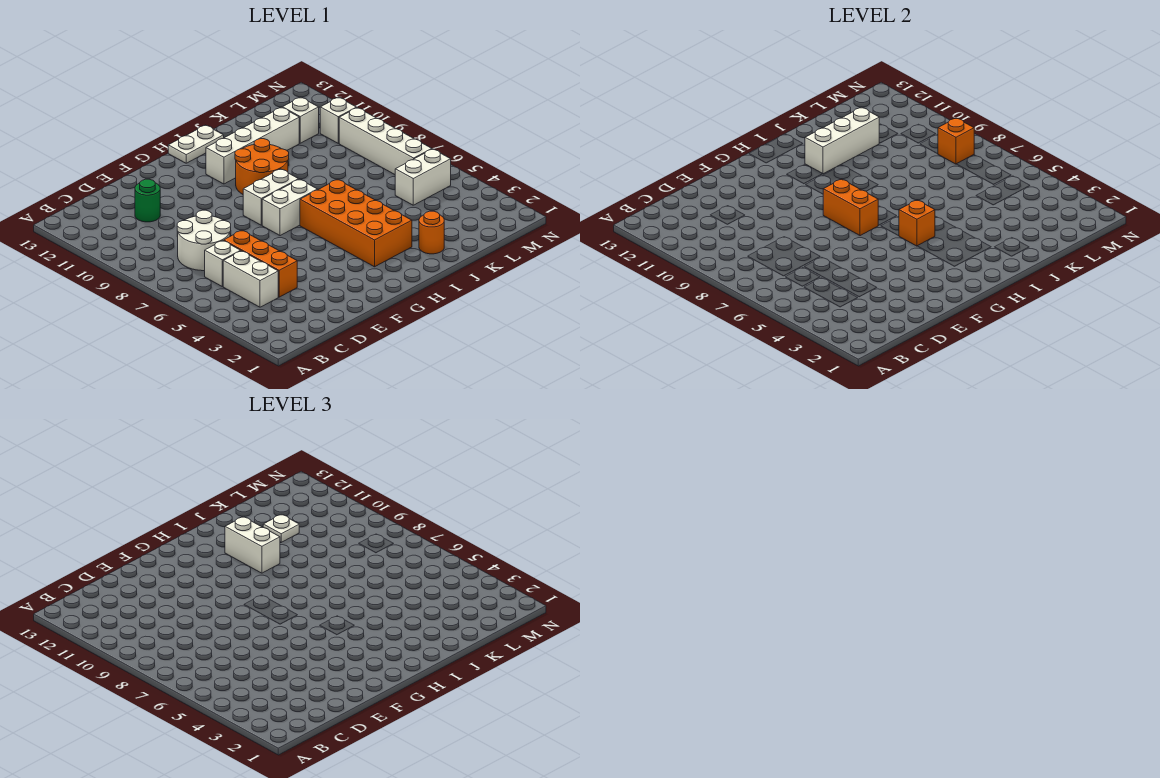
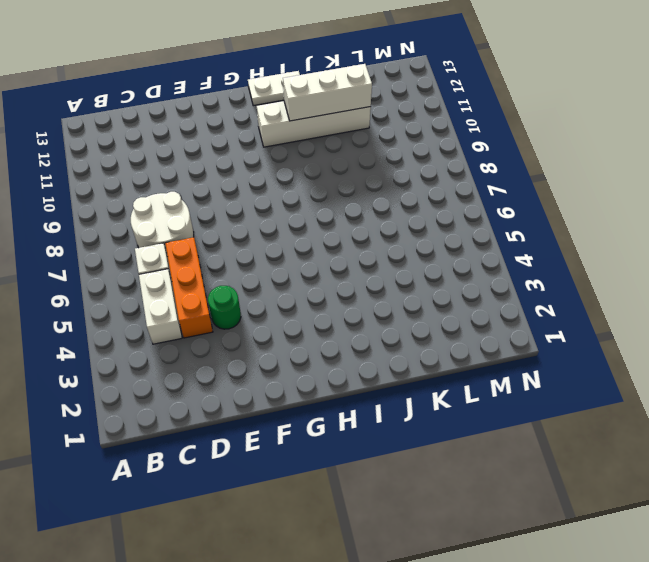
green 1x1 round brick [208,286,241,329] -> green 1x1 round brick moved to [135,179,160,222]
none -> white 1x2 brick [262,179,317,236]
none -> white 1x2 brick [243,169,299,225]
none -> orange 2x4 brick [300,180,412,267]

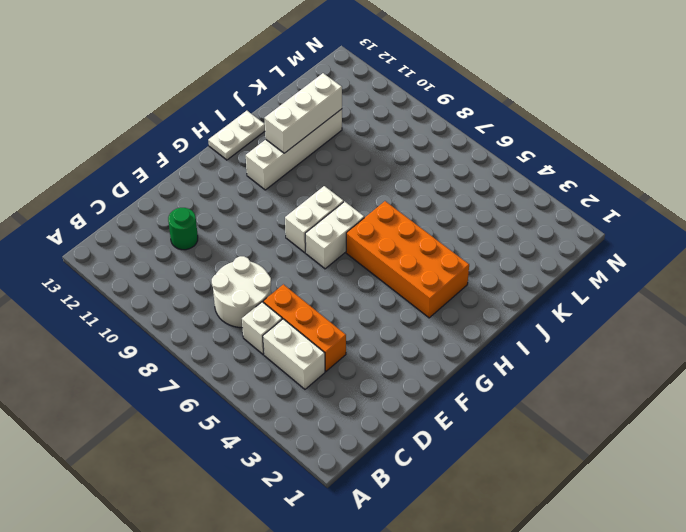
none -> orange 2x2 round brick [235,139,289,194]
none -> orange 1x1 round brick [419,211,444,254]
none -> white 1x2 brick [395,149,451,205]

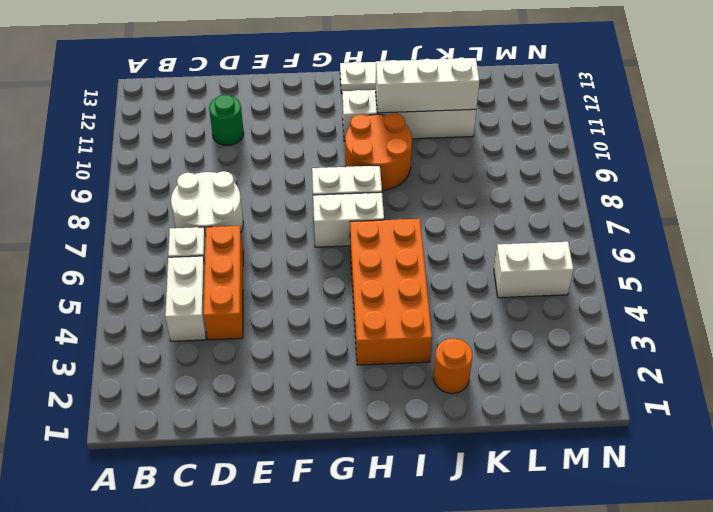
none -> white 1x1 brick [282,97,319,143]
none -> white 1x4 brick [339,108,432,174]
none -> white 1x1 brick [320,97,357,143]

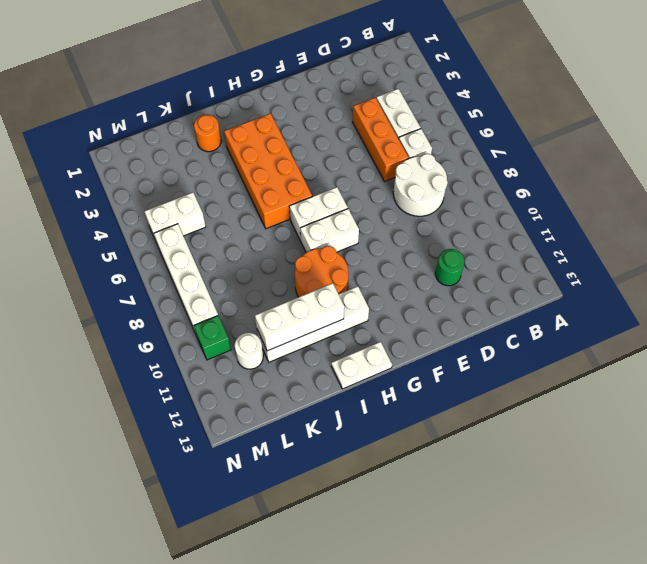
white 1x1 round brick [235,332,263,369] -> white 1x1 brick [282,97,319,143]
green 1x1 brick [194,316,231,360] -> white 1x1 brick [320,97,357,143]
none -> orange 1x2 brick [823,179,878,236]
none -> orange 1x1 brick [899,200,935,246]
none -> orange 1x1 brick [938,118,974,164]

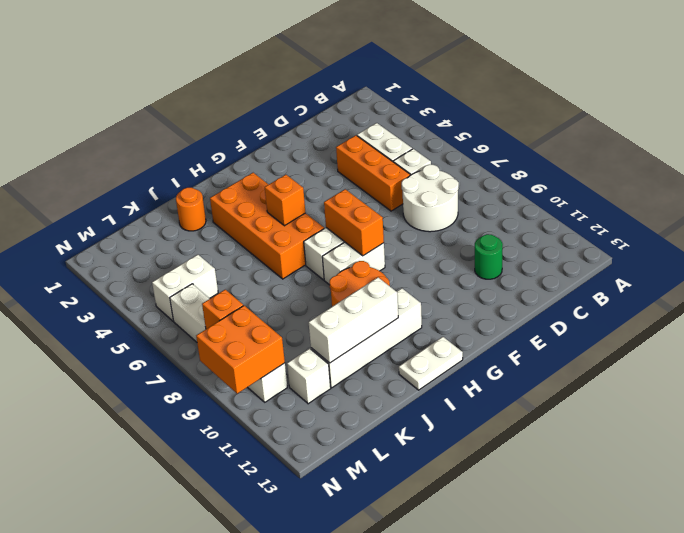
orange 2x2 brick [196,306,285,394] -> none
none -> white 1x2 brick [225,517,280,573]
none -> white 1x1 plate [263,515,299,542]

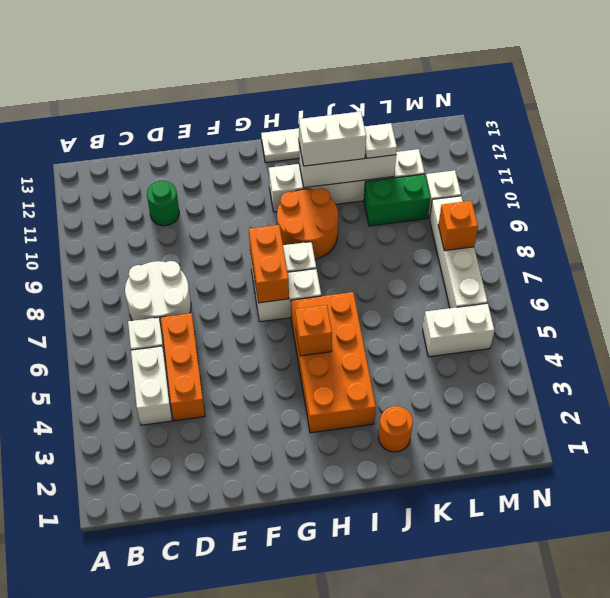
white 1x2 brick [299,112,366,166] -> white 1x2 brick turned to [225,517,280,573]
green 1x2 brick [364,174,430,226] -> none

